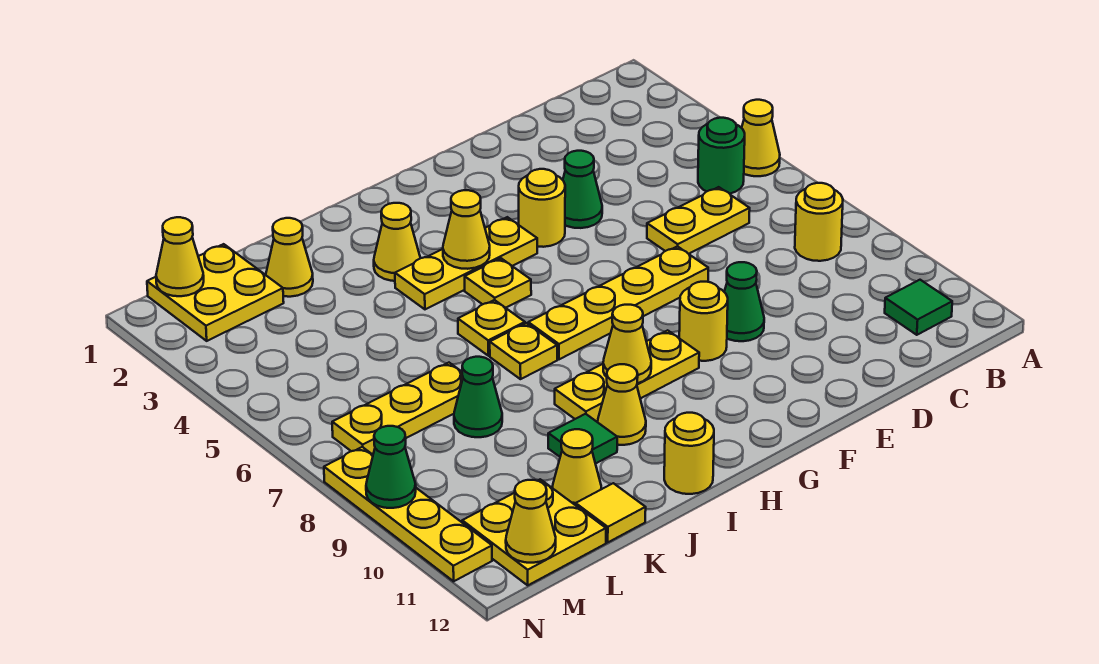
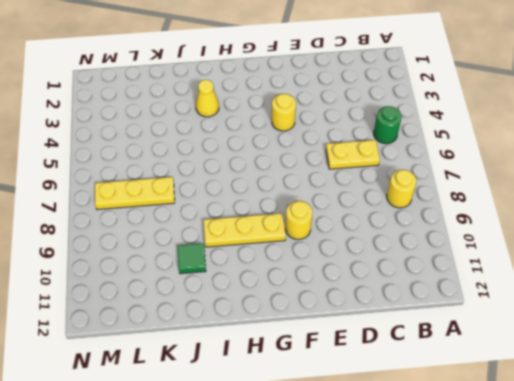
none -> yellow 1x1 cone [742,100,780,176]
none -> green 1x1 tile [885,280,952,335]
none -> green 1x1 cone [563,151,602,228]
none -> yellow 1x4 plate [528,246,708,359]

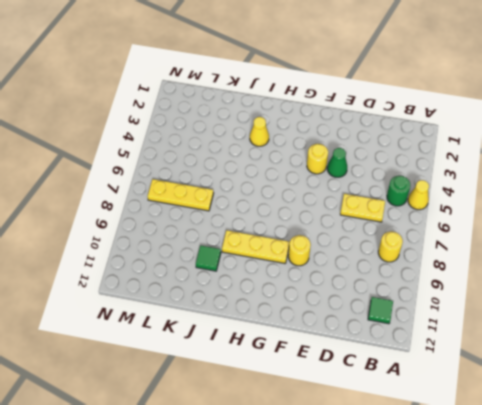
none -> yellow 1x4 plate [528,246,708,359]
none -> green 1x1 cone [724,262,764,341]
none -> yellow 1x3 plate [395,217,537,309]
none -> yellow 1x1 plate [465,258,531,308]

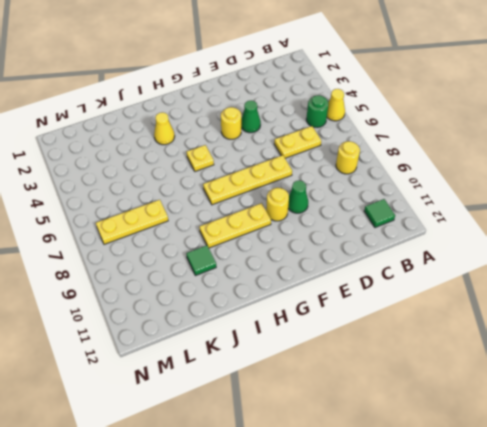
none -> yellow 1x3 plate [395,217,537,309]
none -> yellow 1x1 plate [458,300,525,356]
none -> yellow 1x1 plate [490,323,557,379]
none -> yellow 1x1 cone [598,364,646,445]

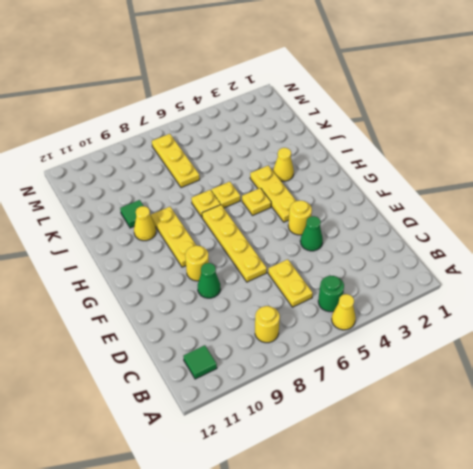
none -> yellow 1x1 round brick [664,413,714,494]
none -> yellow 1x1 cone [266,218,313,297]
none -> green 1x1 cone [454,357,502,437]
none -> yellow 1x1 cone [553,429,601,505]

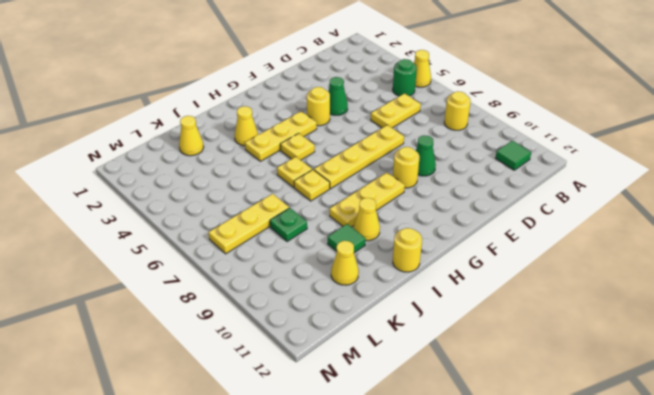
green 1x1 plate [270,208,307,242] -> green 1x1 cone [454,357,502,437]
none -> yellow 1x1 tile [576,483,646,542]
none -> yellow 2x2 plate [147,244,284,341]
none -> yellow 2x2 plate [462,479,606,585]
none -> yellow 1x4 plate [324,447,492,581]

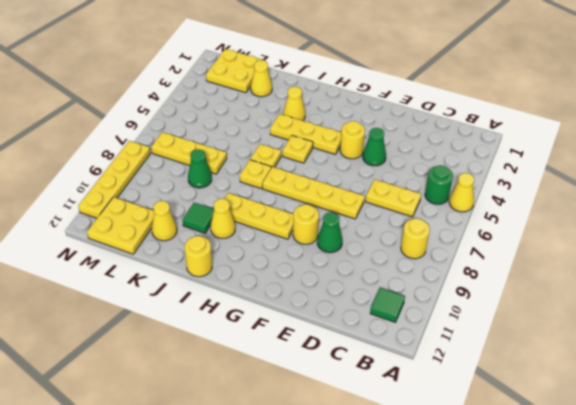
none -> yellow 1x1 tile [576,483,646,542]
none -> yellow 1x1 cone [443,190,490,269]
none -> yellow 1x1 cone [603,305,651,383]
none -> yellow 1x1 cone [156,217,204,296]

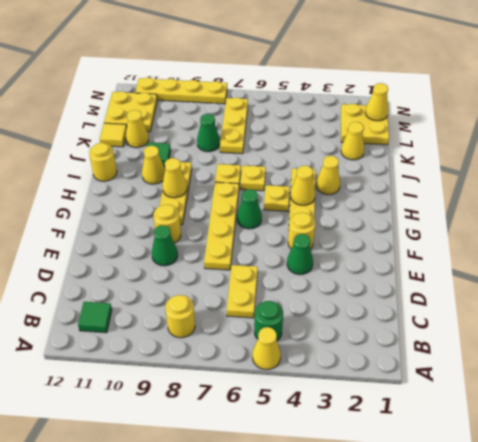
green 1x1 cone [237,189,262,229] -> green 1x1 cone moved to [366,426,416,508]
none -> yellow 1x1 cone [506,480,556,563]

